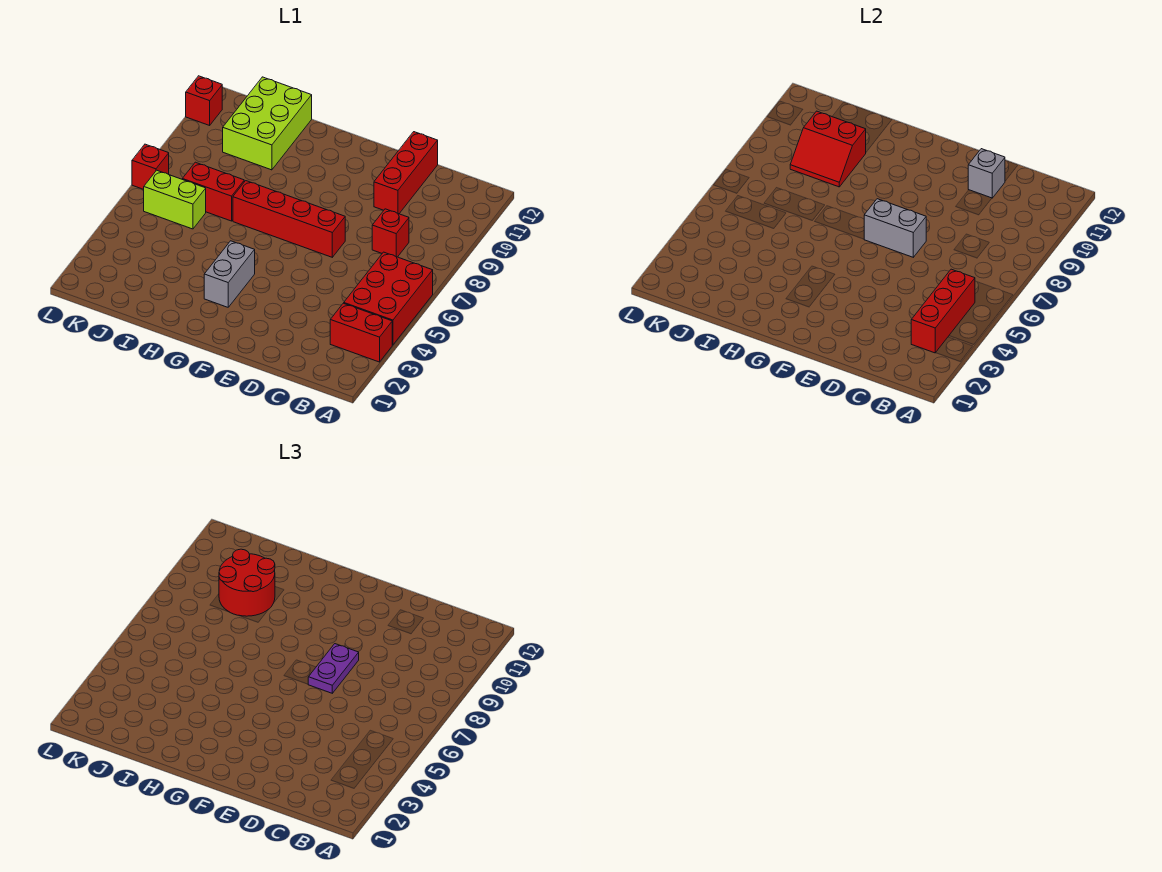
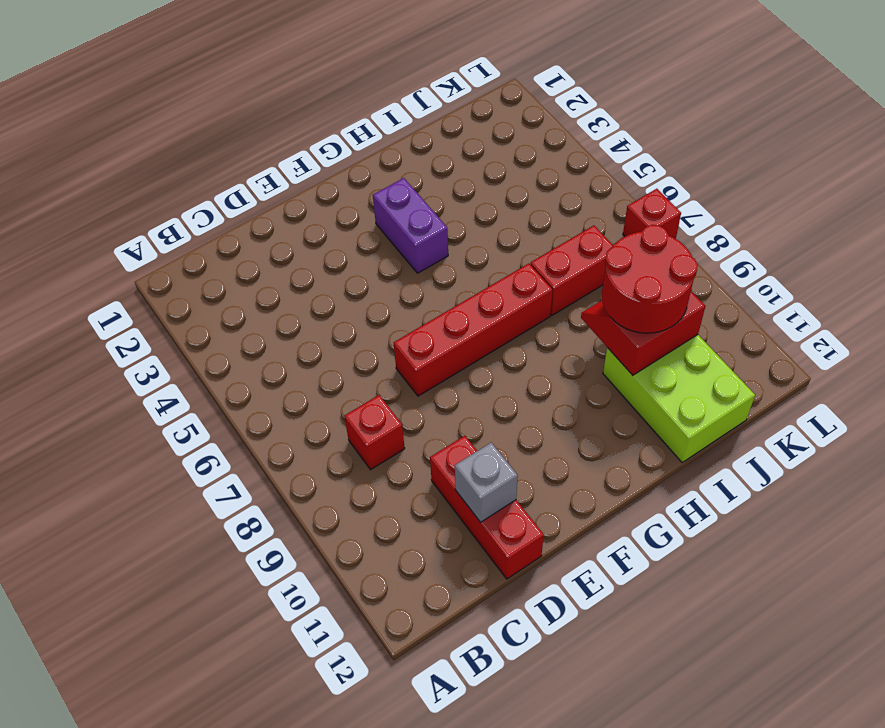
purple 1x2 brick [373,178,448,273] -> grey 1x2 brick [204,241,255,307]
none -> red 1x2 brick [330,303,392,362]
none -> red 2x3 brick [344,252,433,345]
none -> lime 1x2 brick [144,170,206,229]

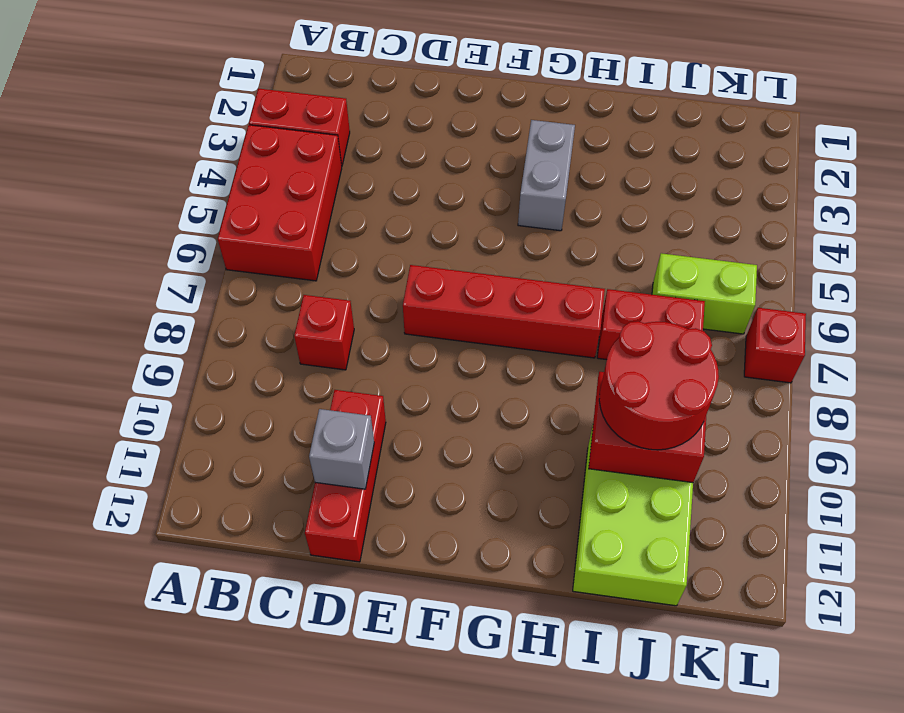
none -> red 1x1 brick [186,76,222,125]
none -> red 1x3 brick [911,269,975,353]
none -> grey 1x2 brick [864,199,926,257]

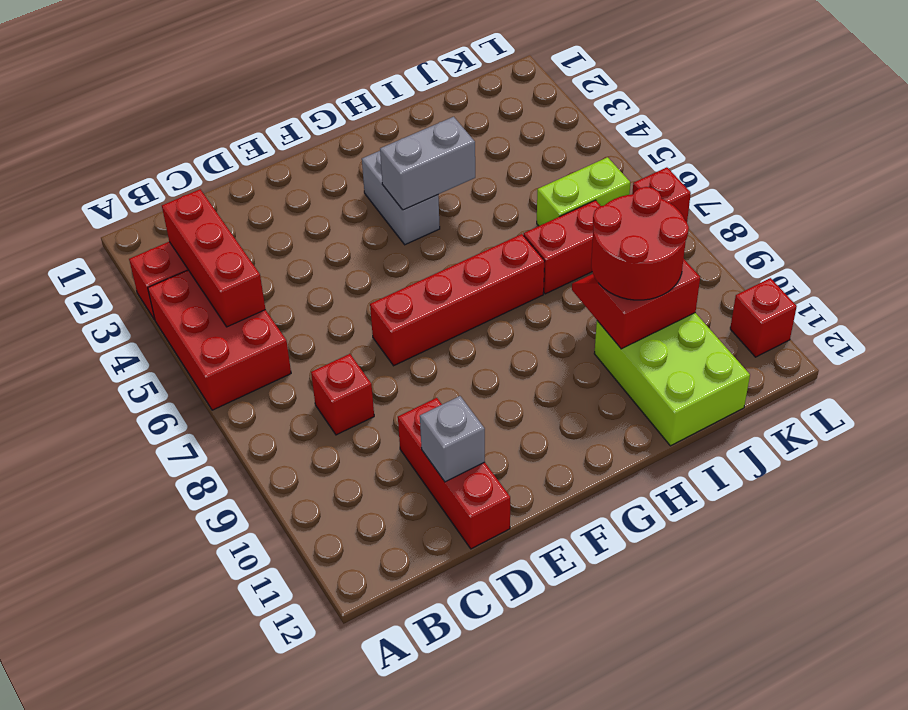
grey 1x2 brick [380,117,475,210] -> grey 1x2 brick moved to [864,199,926,257]
none -> purple 1x2 plate [308,644,359,693]

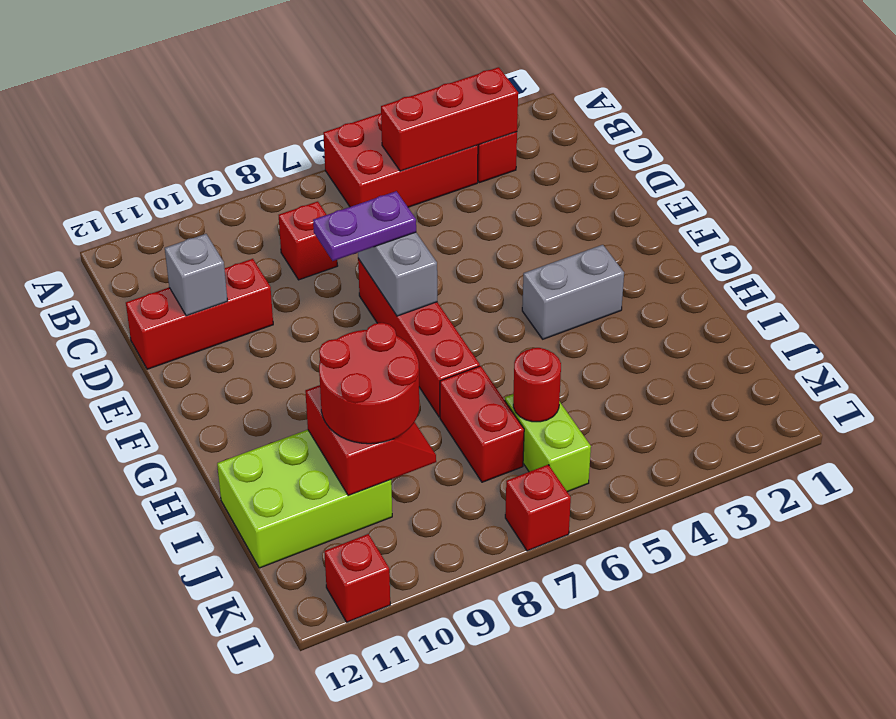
red 1x1 round brick [513,348,561,422] -> none

